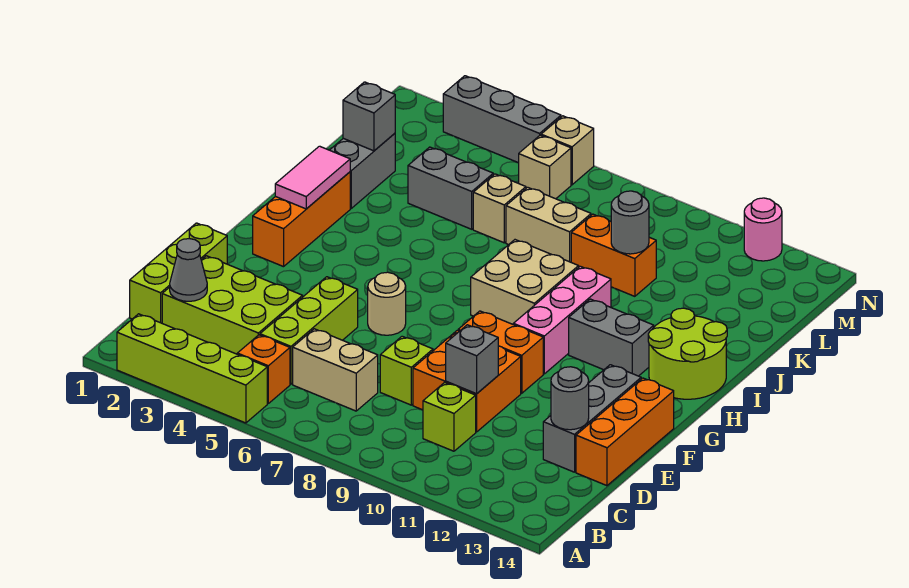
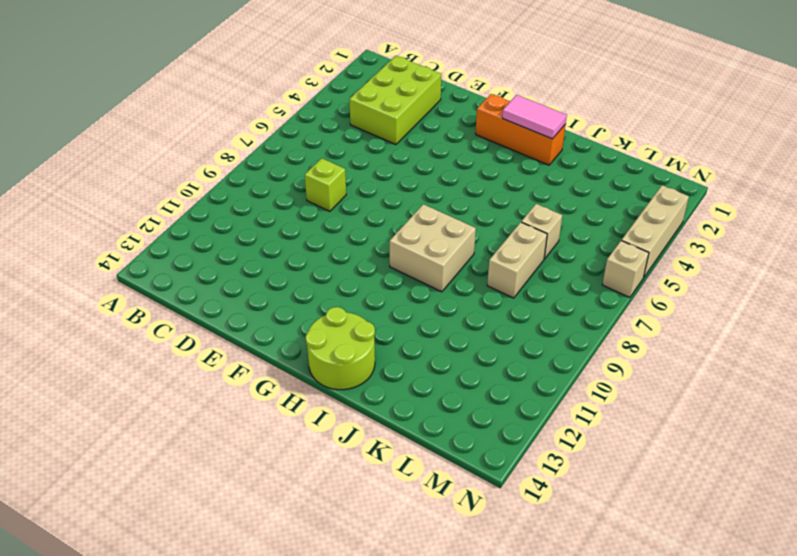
tan 1x3 brick [621,185,689,277] -> grey 1x3 brick [443,76,561,163]
none -> lime 1x4 brick [117,314,267,423]
none -> orange 1x1 brick [237,335,290,403]
none -> lime 1x3 brick [130,223,227,323]
none -> lime 1x3 brick [260,277,358,384]

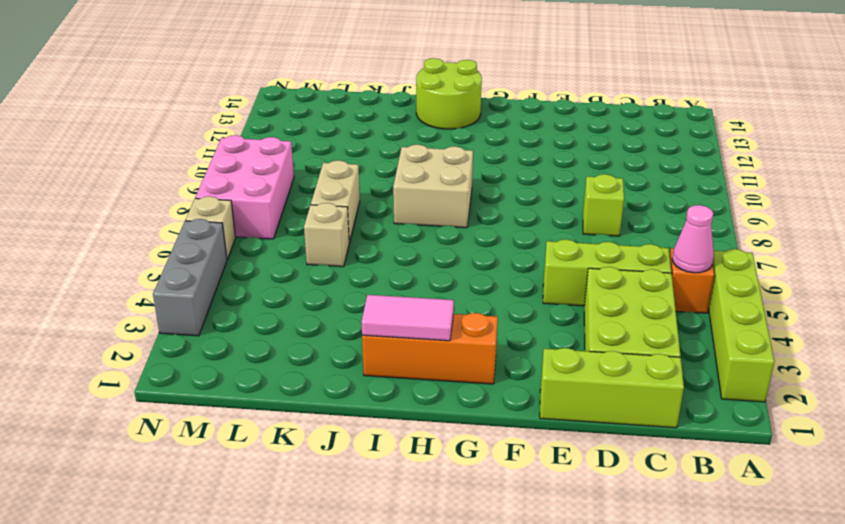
pink 1x1 cone [672,205,714,273] -> none
pink 2x3 brick [195,135,294,239] -> none
none -> tan 1x2 brick [293,329,378,411]
none -> lime 1x1 brick [423,382,476,451]
none -> orange 2x2 brick [413,330,521,432]
none -> grey 1x3 brick [543,365,641,472]

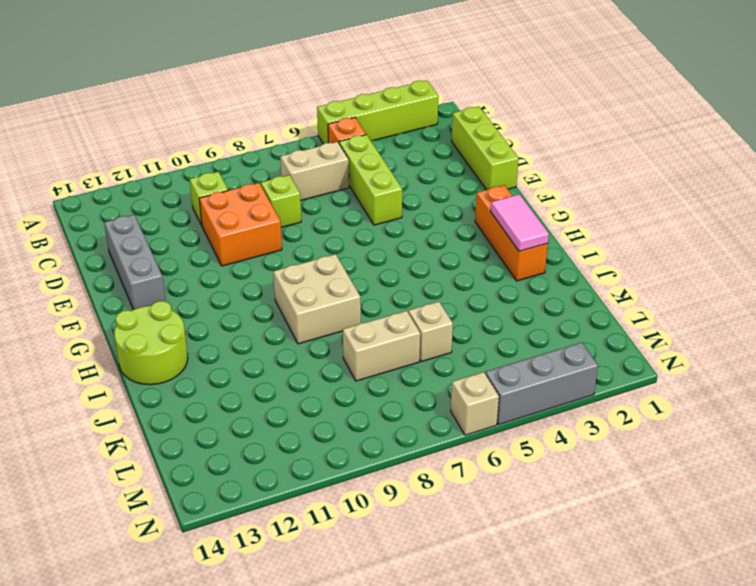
none -> lime 2x3 brick [162,256,303,354]
none -> orange 1x3 brick [576,378,674,486]
none -> tan 1x1 round brick [368,272,406,335]
none -> orange 1x2 brick [458,311,543,393]

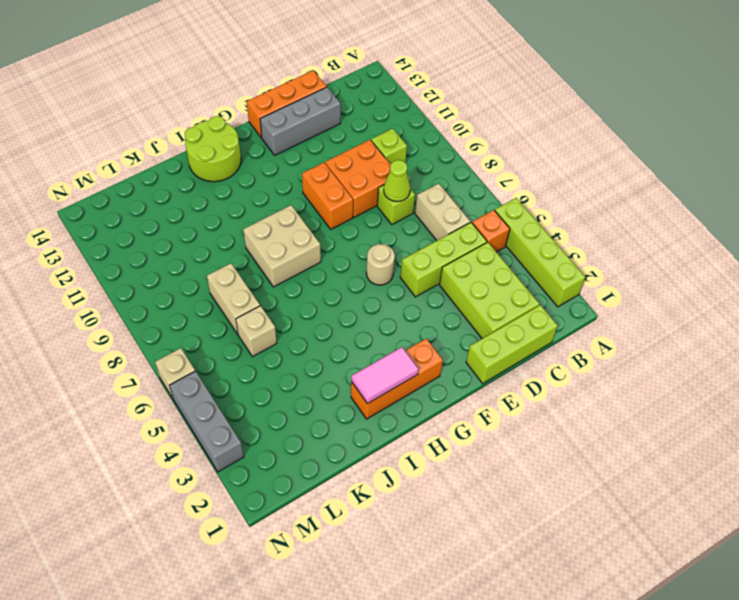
lime 1x1 cone [384,160,410,202] -> none
none -> pink 1x3 brick [513,266,611,374]
none -> grey 1x2 brick [569,299,654,376]
none -> grey 1x2 brick [330,133,395,208]
none -> grey 1x2 brick [408,147,493,229]

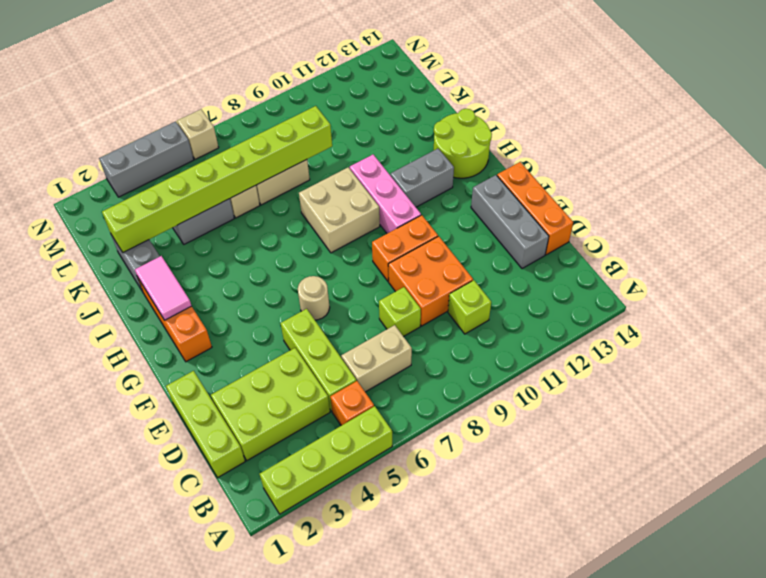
lime 1x8 brick [102,106,332,252] -> grey 1x1 brick [343,82,395,151]
none -> orange 1x2 brick [571,214,656,296]
none -> tan 1x1 brick [519,135,571,199]
none -> pink 1x1 round brick [744,198,782,261]
none -> grey 1x1 cone [170,239,207,301]

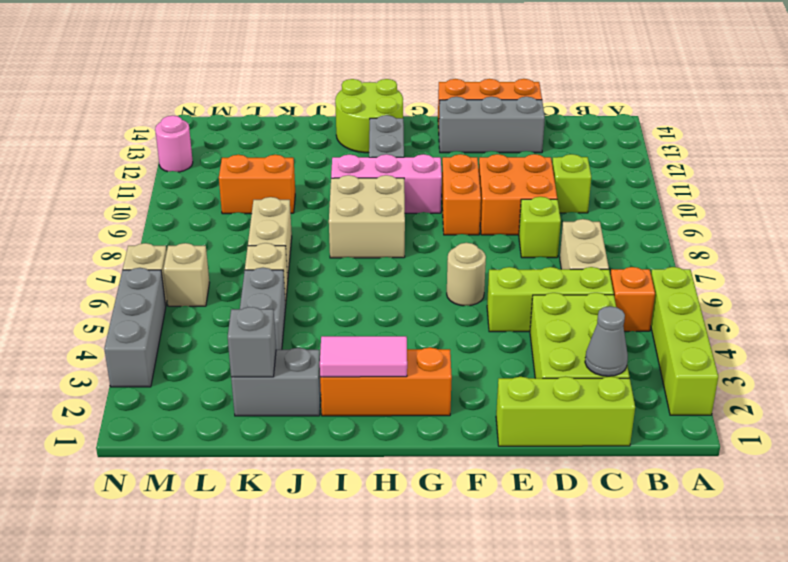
orange 1x2 brick [219,155,295,214] -> orange 1x2 brick turned to [571,214,656,296]
none -> grey 1x1 brick [446,325,498,394]
none -> grey 1x1 round brick [551,367,589,430]
none -> grey 1x1 round brick [611,191,649,254]

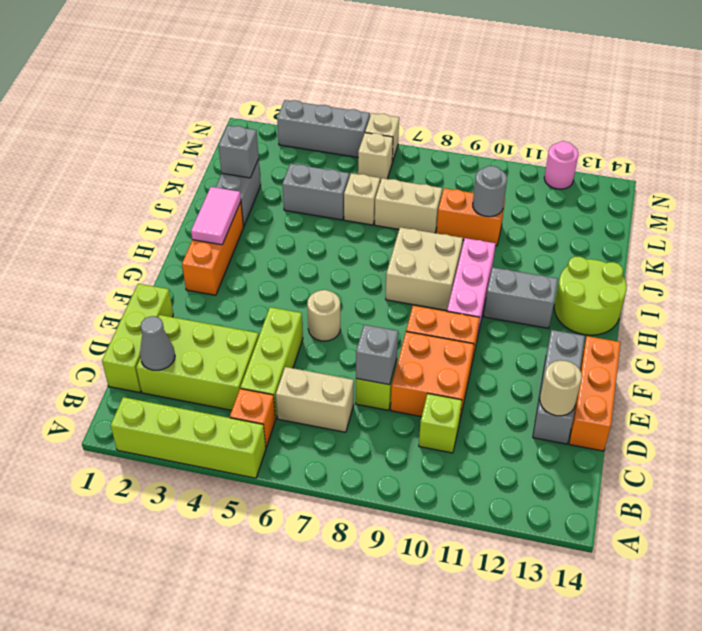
grey 1x1 brick [356,325,398,385] -> grey 1x1 brick moved to [446,325,498,394]
tan 1x1 round brick [540,360,582,416] -> grey 1x1 round brick [551,367,589,430]

